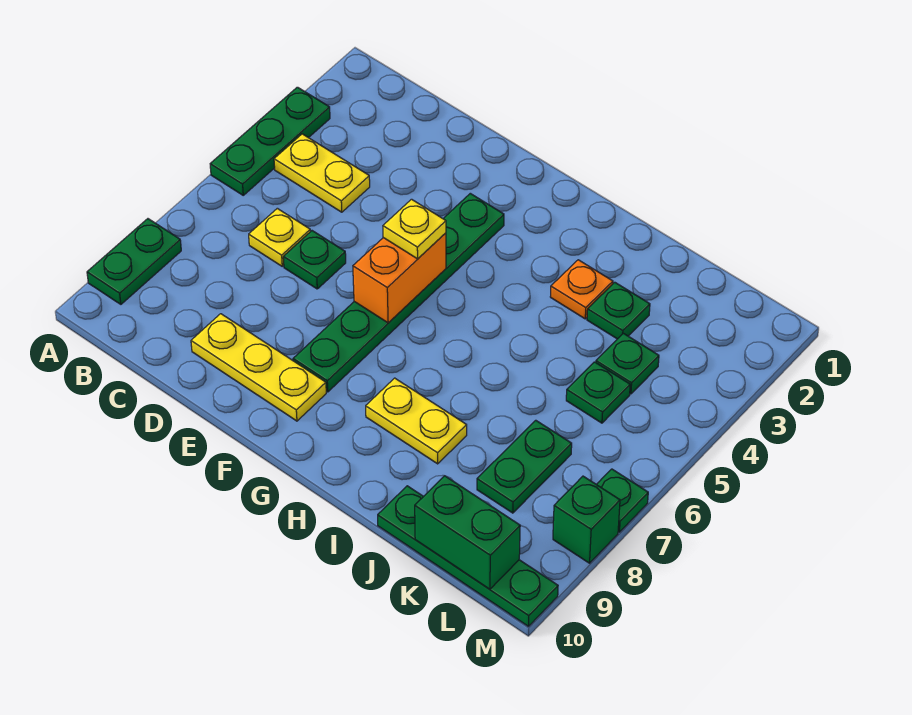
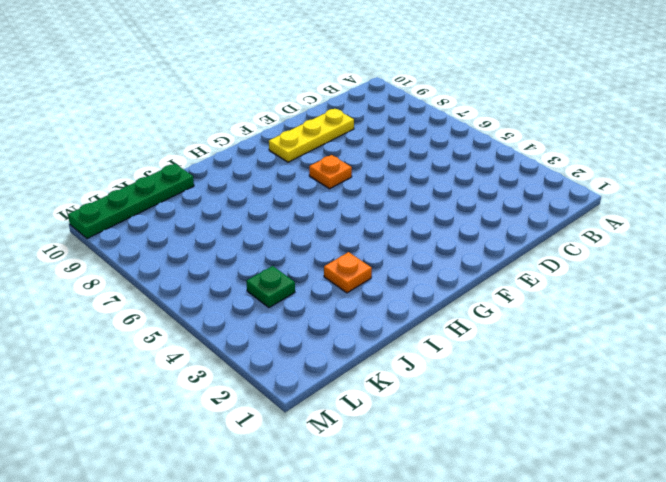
orange 1x1 plate [309,155,352,189] -> green 1x6 plate [293,193,504,392]
none -> green 1x3 plate [210,87,330,195]
none -> green 1x2 plate [87,219,181,304]
none -> yellow 1x2 plate [274,134,370,212]

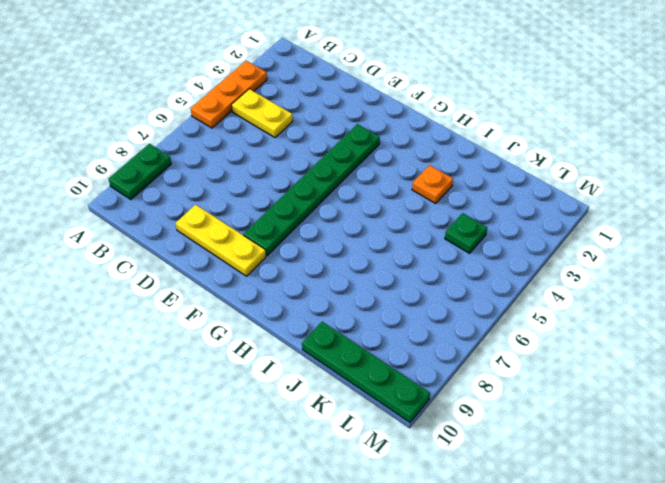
orange 1x3 plate [191,61,267,128] -> green 1x3 plate [210,87,330,195]
none -> yellow 1x1 plate [249,208,310,266]
none -> green 1x1 plate [283,231,346,289]
none -> yellow 1x2 plate [366,378,467,464]

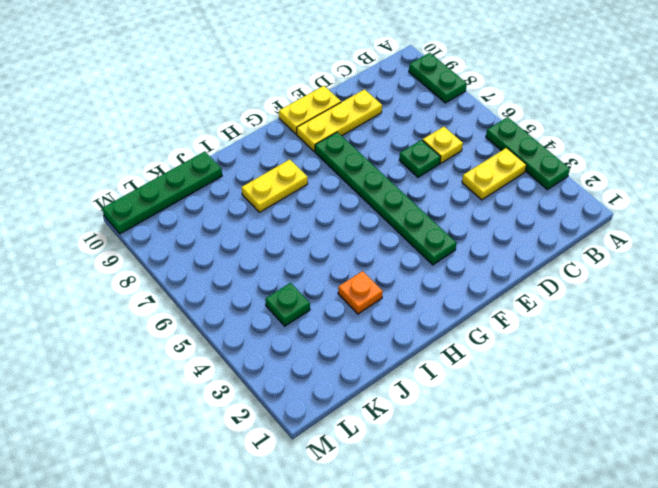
yellow 1x2 plate [279,86,341,134] -> none
none -> green 1x1 plate [587,282,650,339]
none -> green 1x1 plate [566,362,630,423]
none -> green 1x2 plate [477,420,572,513]

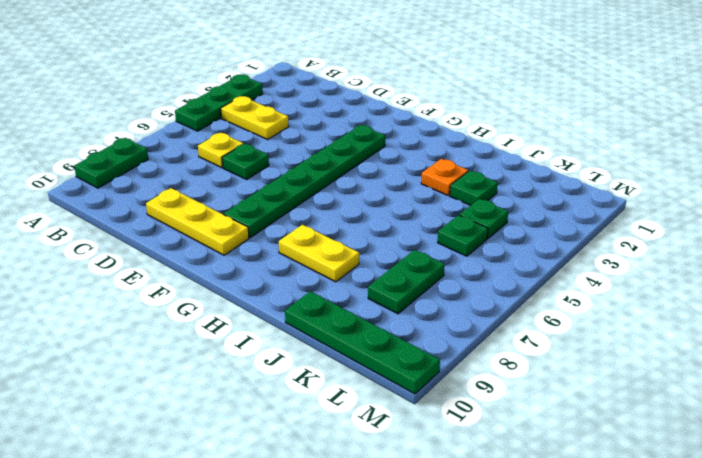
none -> green 1x1 plate [596,469,648,532]
none -> green 1x1 brick [553,476,620,563]
none -> orange 1x2 brick [353,233,446,323]

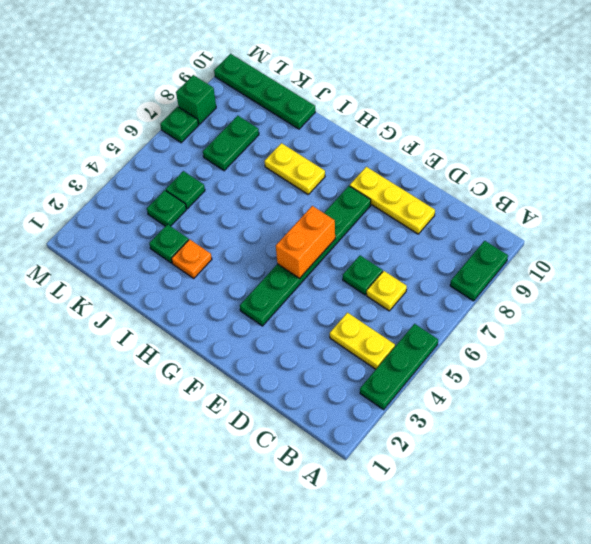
none -> green 1x2 brick [415,476,520,589]
none -> yellow 1x1 plate [383,199,446,259]

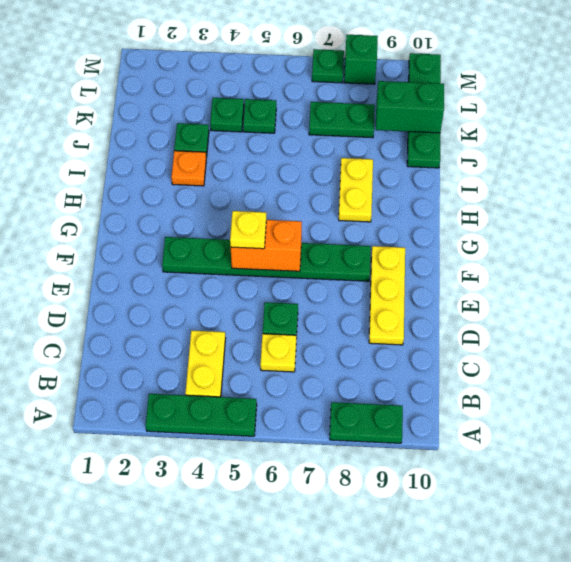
green 1x2 brick [376,81,444,133] -> green 1x2 brick turned to [415,476,520,589]

